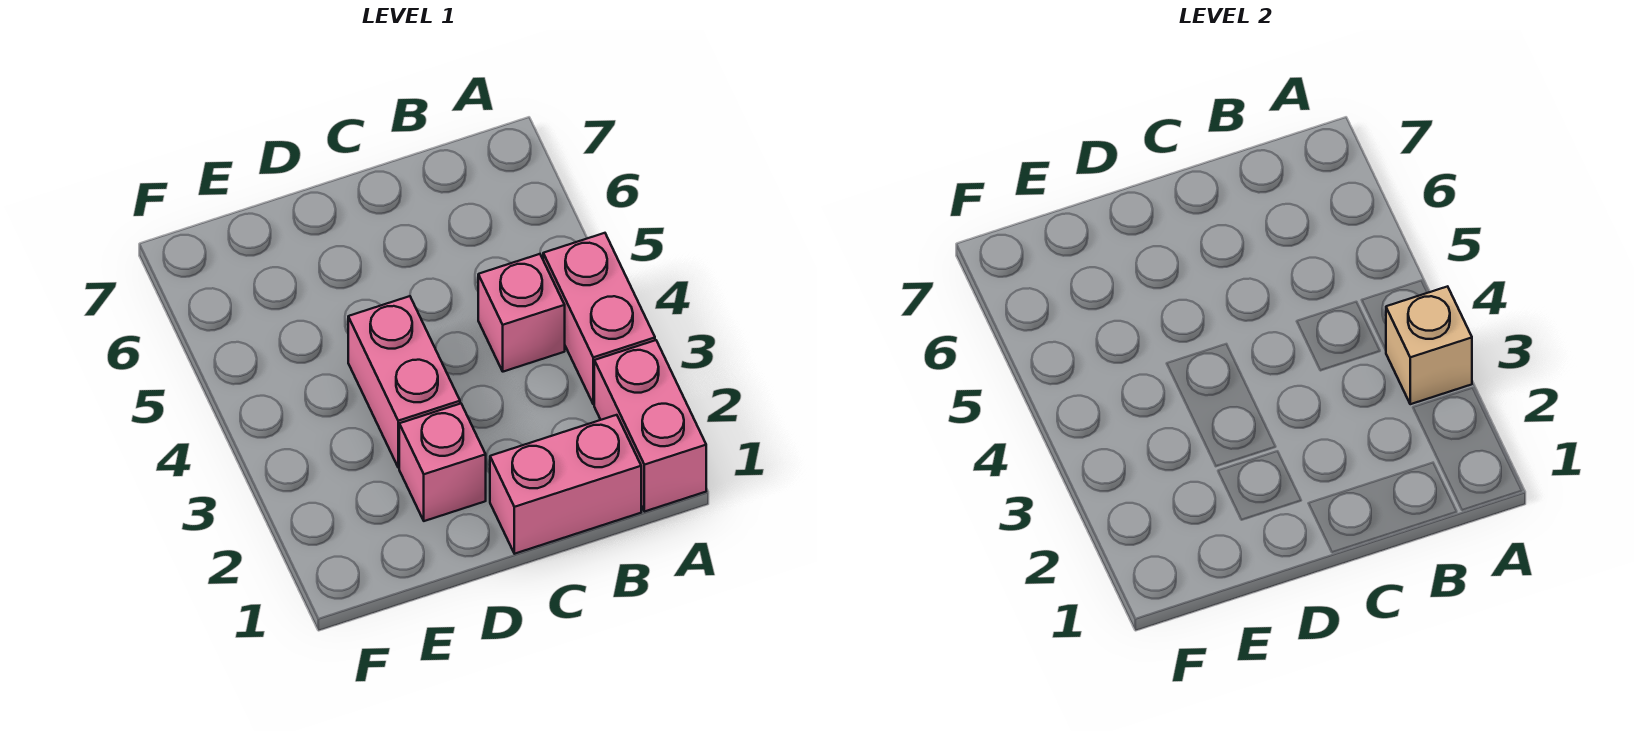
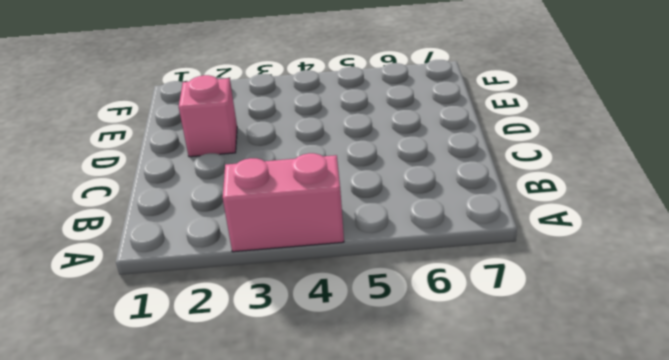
none -> pink 1x2 brick [594,340,706,512]
none -> pink 1x2 brick [490,415,641,554]

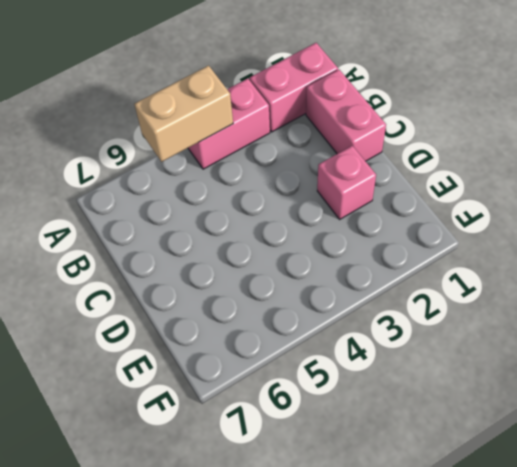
tan 1x2 brick [134,66,233,162] -> none
none -> pink 1x1 brick [478,254,565,372]
none -> pink 1x2 brick [348,296,460,468]

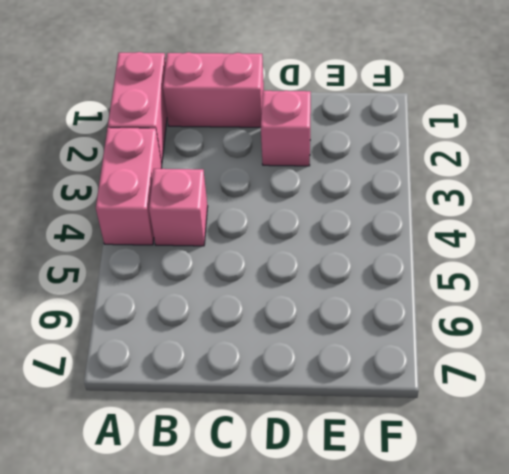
none -> pink 1x2 brick [348,296,460,468]
none -> tan 1x1 brick [1386,286,1472,404]

